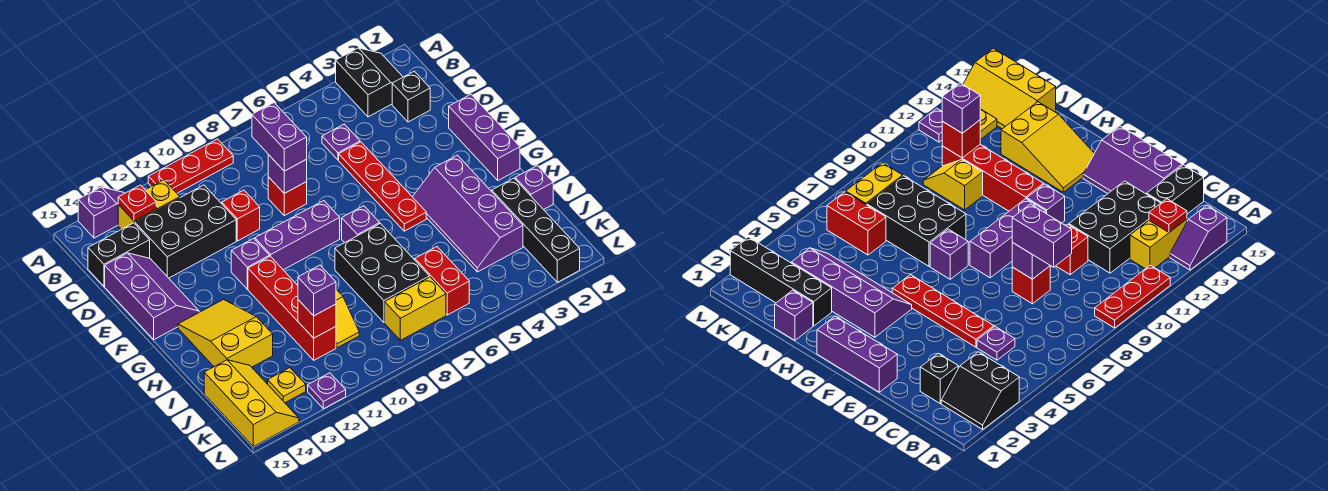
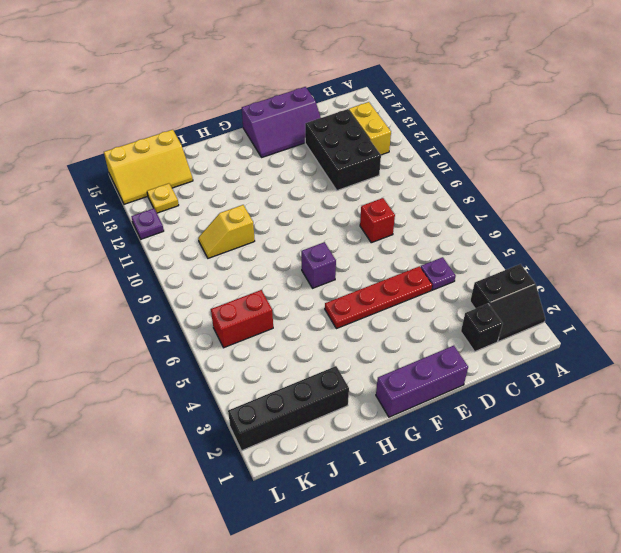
none -> red 1x3 plate [148,139,233,193]
none -> purple 1x2 slope [78,187,125,238]
none -> black 1x2 brick [88,223,150,286]
none -> red 1x1 brick [222,190,260,241]

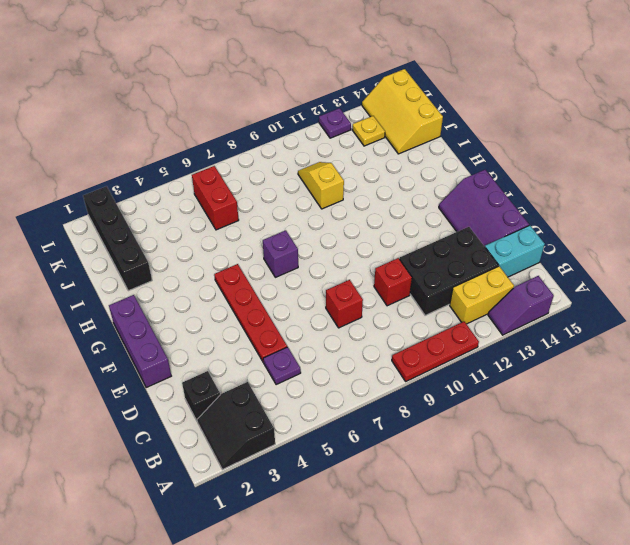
cyan 1x2 brick [485,225,545,277] -> black 1x2 brick [88,223,150,286]
none -> purple 1x3 brick [255,201,340,270]
none -> purple 1x1 brick [231,238,270,289]
none -> purple 2x4 slope [413,155,523,272]
none -> red 1x4 brick [248,256,336,360]

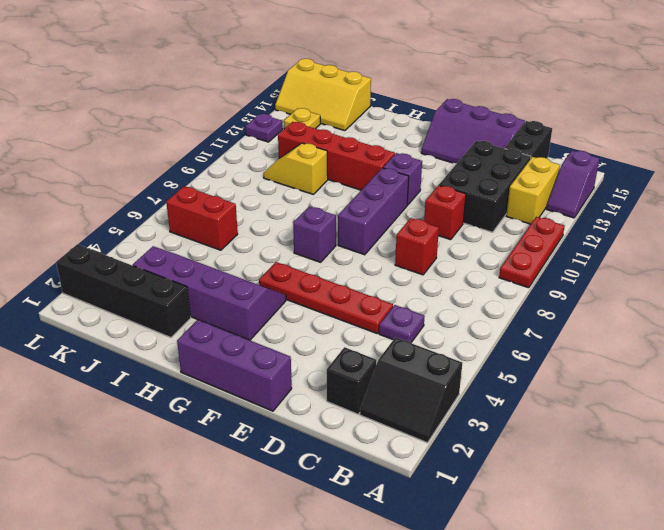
none -> yellow 2x3 slope [178,300,273,367]
none -> black 2x3 brick [335,224,429,322]
none -> purple 1x1 brick [515,166,553,210]
none -> yellow 1x2 brick [385,277,446,340]

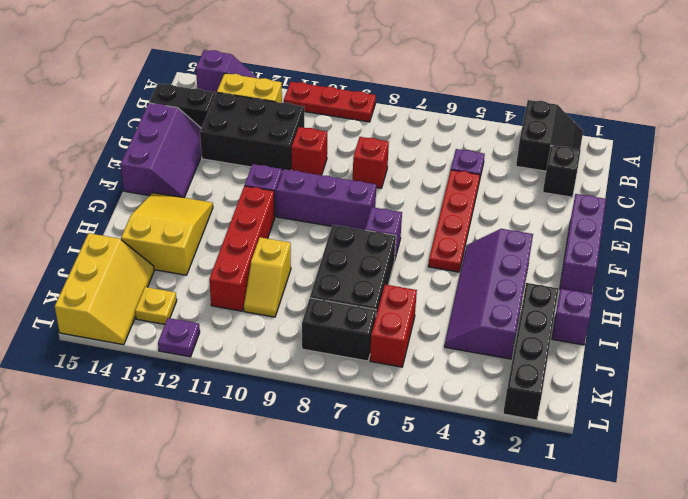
black 1x2 brick [302,298,376,361] -> yellow 1x2 brick [385,277,446,340]
none -> red 1x1 plate [118,185,156,221]
none -> purple 1x1 brick [268,155,307,193]
none -> red 1x1 brick [298,300,336,338]
none -> purple 1x2 brick [252,103,307,171]

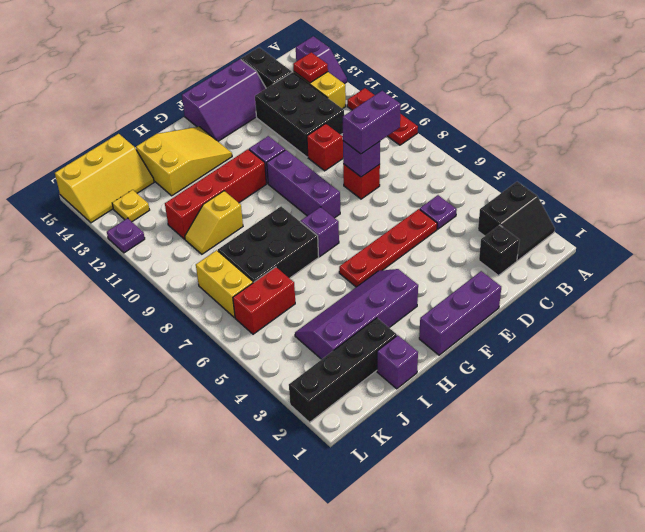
none -> red 1x1 brick [298,300,336,338]
none -> purple 1x1 brick [298,265,336,316]

